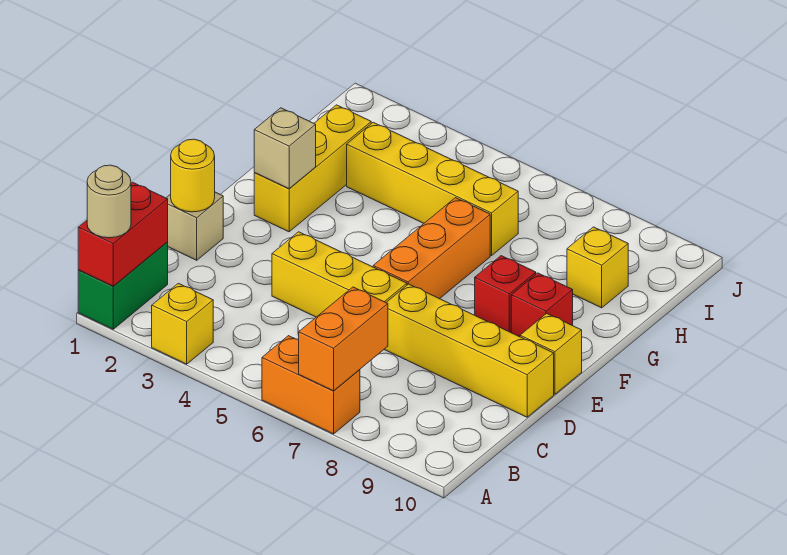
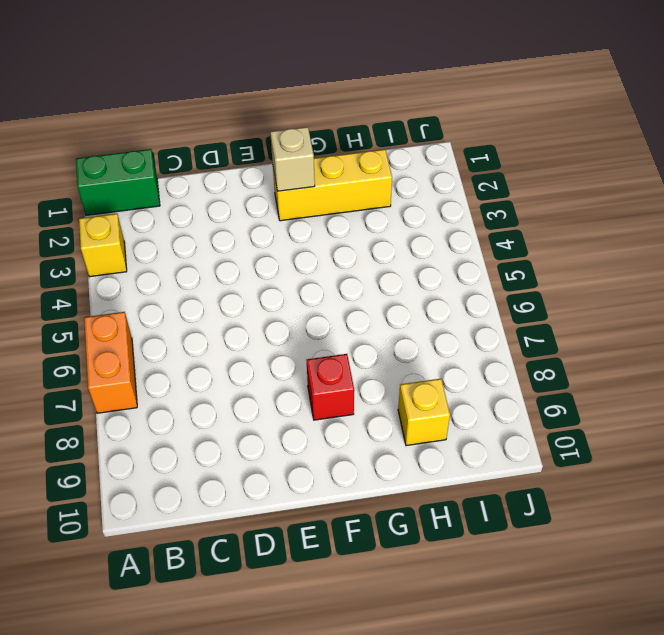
none -> tan 1x1 brick [166,192,223,260]
none -> yellow 1x3 brick [272,232,407,317]
none -> yellow 1x4 brick [384,284,554,417]

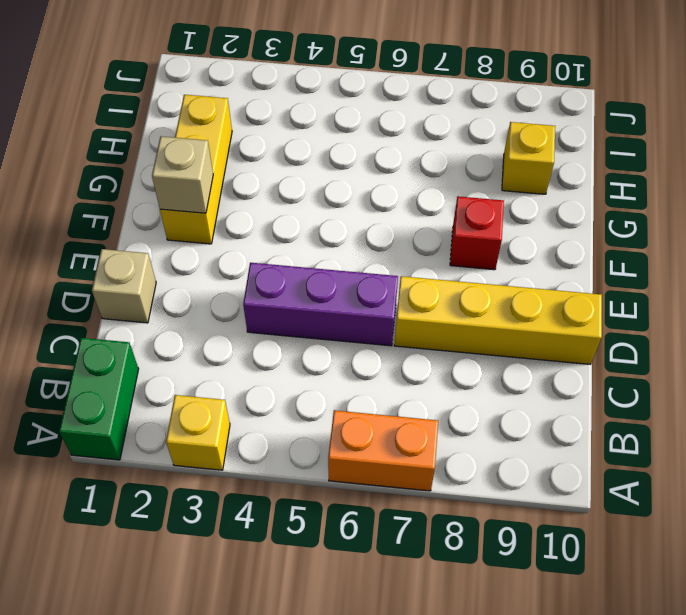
purple 1x3 brick [243,263,398,346] -> yellow 1x3 brick [272,232,407,317]
none -> orange 1x3 brick [373,198,490,299]
none -> yellow 1x1 brick [520,313,582,394]
none -> red 1x1 brick [511,273,573,337]

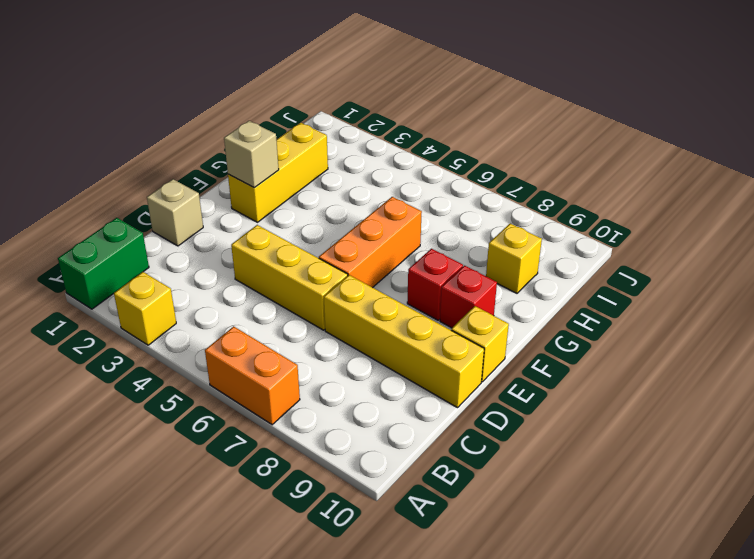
none -> yellow 1x4 brick [347,122,518,255]
none -> red 1x2 brick [78,182,168,286]
none -> orange 1x2 brick [299,287,388,391]

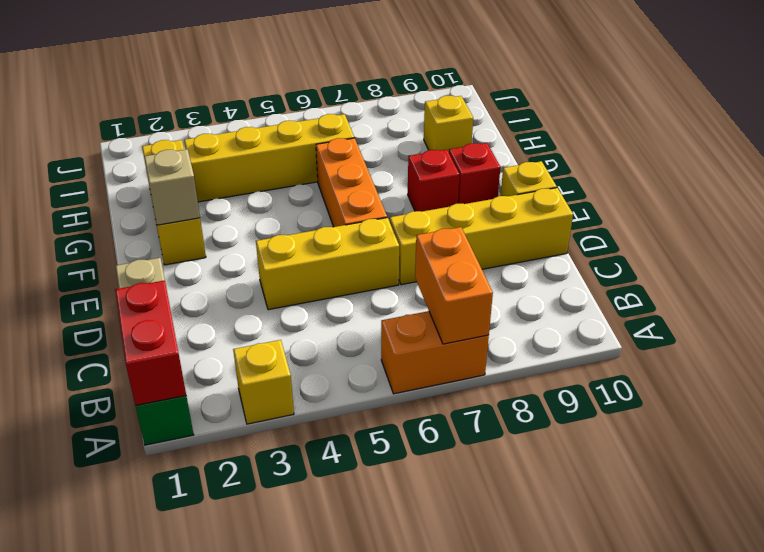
none -> yellow 1x1 round brick [171,139,215,212]
none -> tan 1x1 round brick [87,165,131,238]

